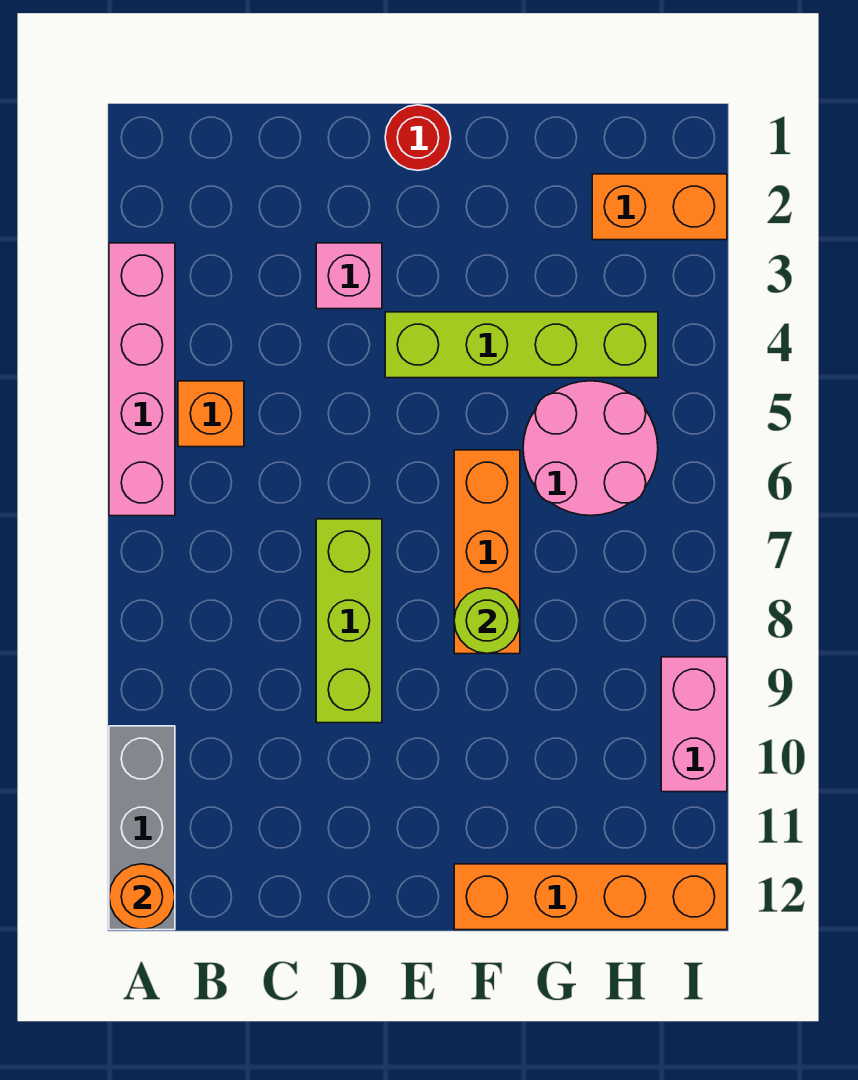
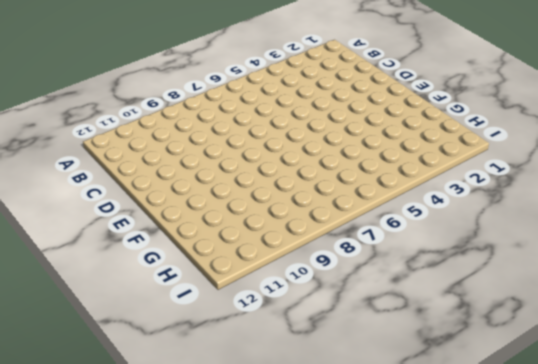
none -> pink 1x4 brick [109,243,175,516]
none -> grey 1x3 brick [109,726,175,930]
none -> orange 1x1 brick [178,381,244,447]

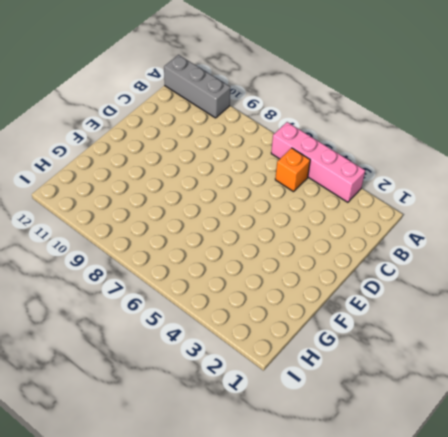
none -> pink 1x1 brick [316,243,382,309]
none -> lime 1x3 brick [316,519,382,723]
none -> red 1x1 round brick [385,105,451,170]

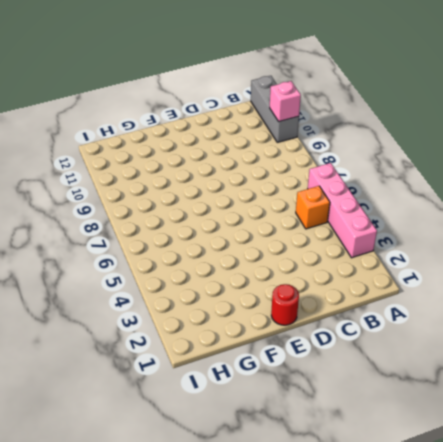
pink 1x1 brick [270,81,301,122] -> pink 1x1 brick moved to [316,243,382,309]
none -> lime 1x3 brick [316,519,382,723]
none -> lime 1x4 brick [385,312,658,378]
none -> orange 1x3 brick [454,450,520,654]

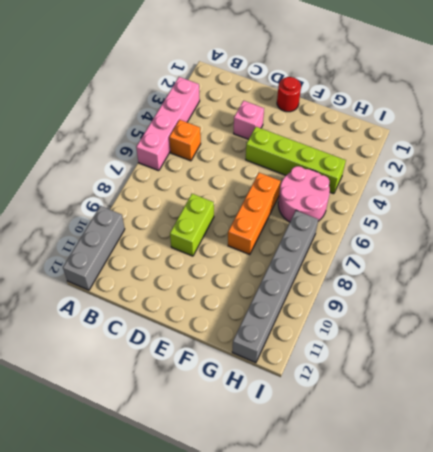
lime 1x2 brick [170,194,214,256] -> lime 1x3 brick [316,519,382,723]
grey 1x6 brick [232,211,318,363] -> orange 1x4 brick [454,864,727,930]
none -> orange 1x2 brick [592,174,727,240]
none -> pink 1x2 brick [661,657,727,792]
none -> orange 1x1 round brick [109,864,175,930]

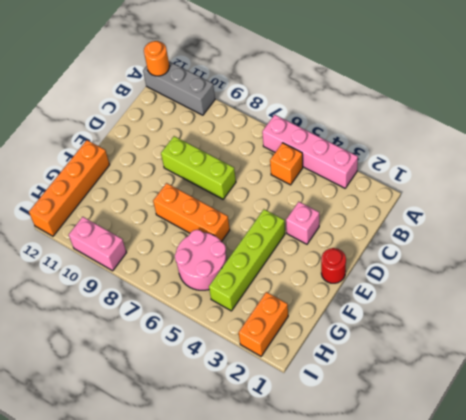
none -> lime 1x1 round brick [454,588,520,654]

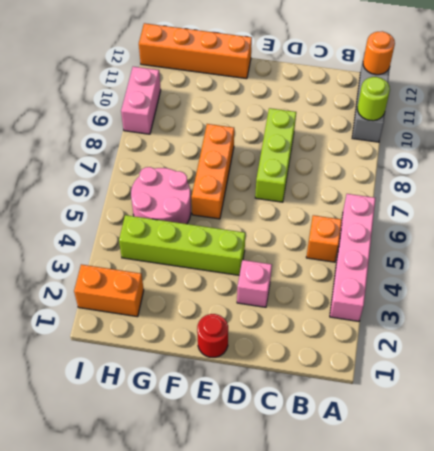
lime 1x1 round brick [357,77,390,121] -> lime 1x1 round brick moved to [454,588,520,654]

